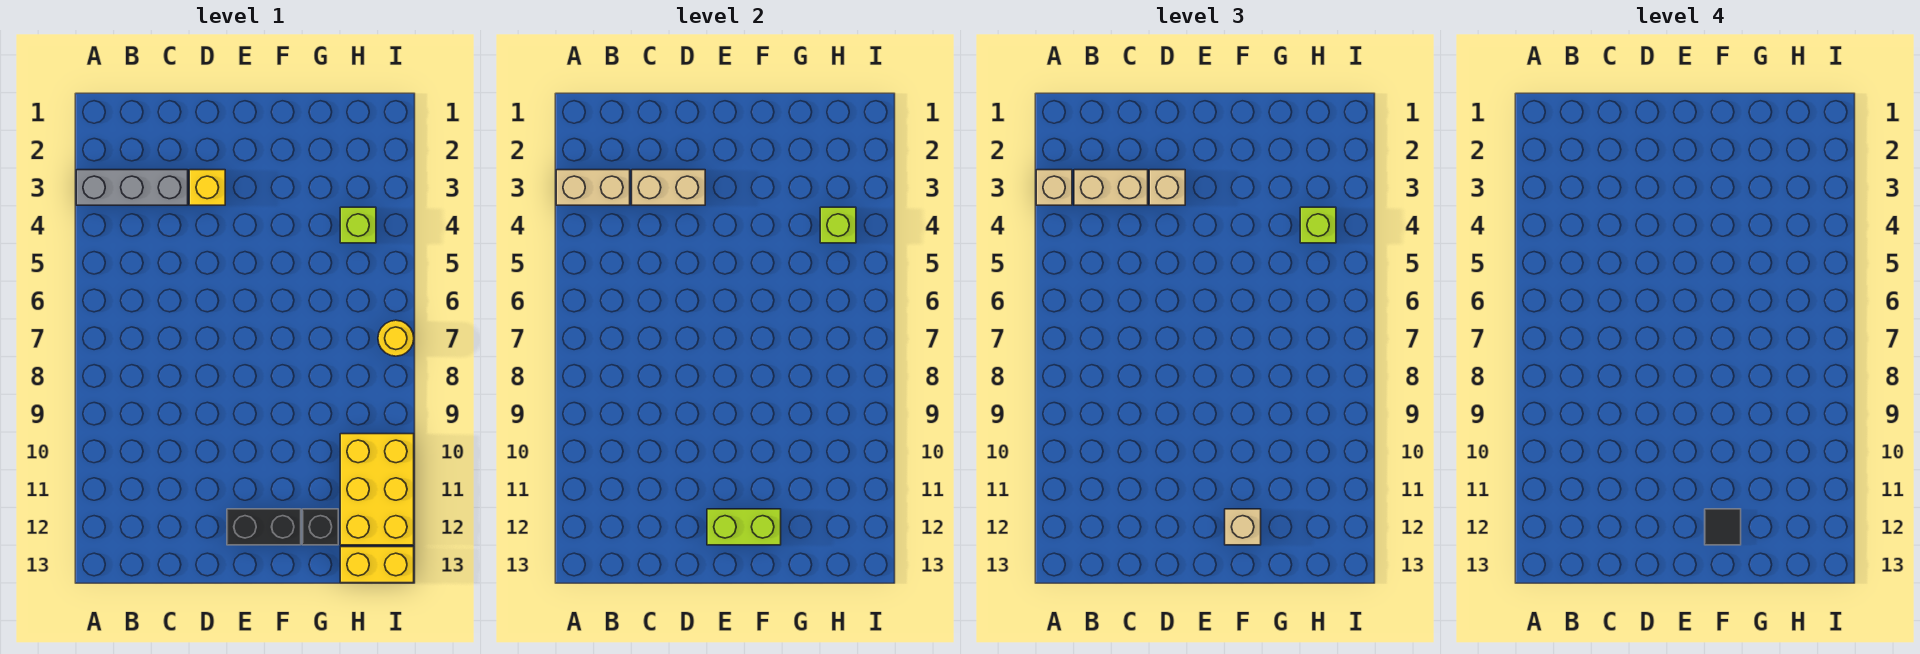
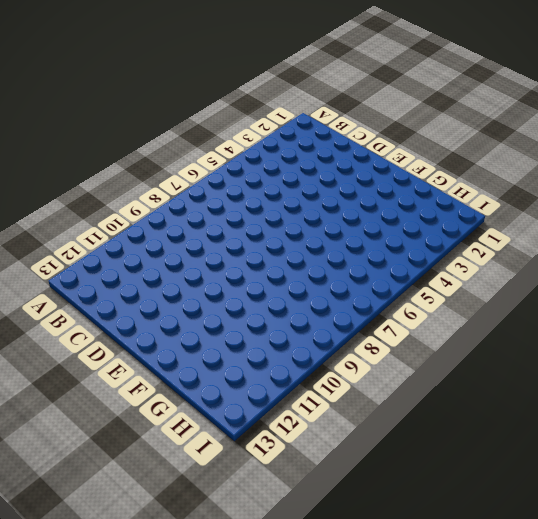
none -> grey 1x3 brick [76,170,188,205]
none -> yellow 1x1 brick [189,170,225,205]
none -> black 1x2 brick [227,509,301,545]

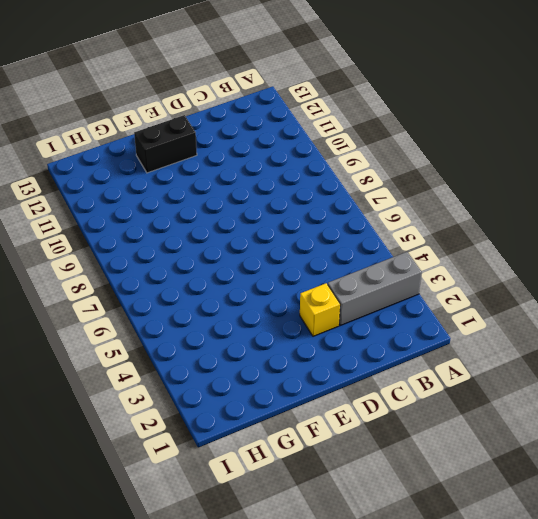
none -> black 1x1 brick [302,509,338,545]
none -> lime 1x1 brick [340,207,376,243]
none -> yellow 2x3 brick [340,434,414,545]

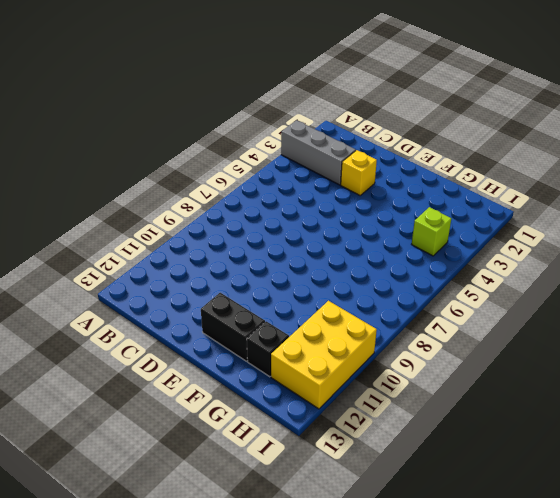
none -> yellow 1x2 brick [340,547,414,583]
none -> yellow 1x1 round brick [378,320,414,356]
none -> tan 1x2 brick [556,170,630,205]

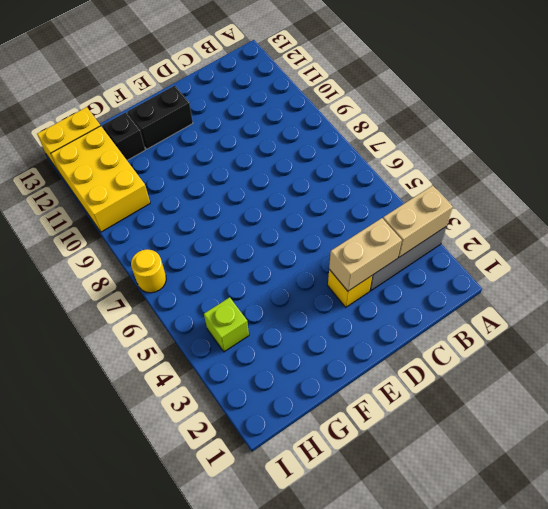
none -> lime 1x2 brick [707,509,781,545]
none -> lime 1x1 brick [820,207,856,243]
none -> tan 1x1 brick [1036,170,1072,205]

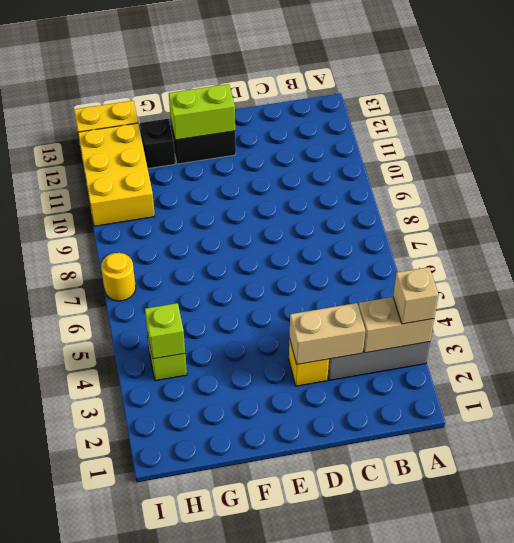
none -> tan 1x2 brick [1074,170,1148,205]
none -> tan 1x1 brick [1149,170,1185,205]
none -> tan 1x1 brick [1225,509,1261,545]

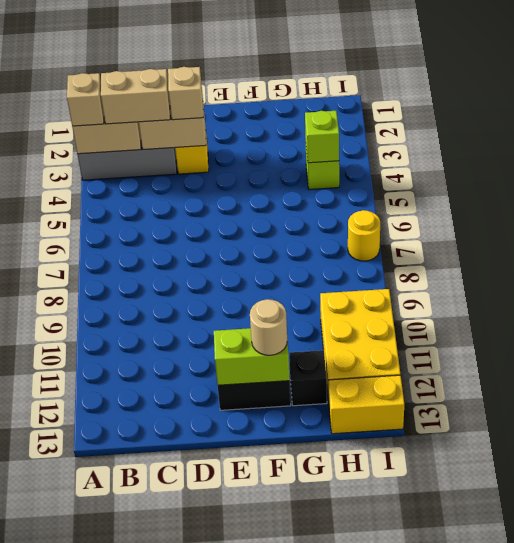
tan 1x1 round brick [250,299,287,355] -> tan 1x1 brick [1225,509,1261,545]
none -> lime 1x1 brick [1300,207,1336,243]
none -> black 1x1 tile [1705,509,1741,545]

